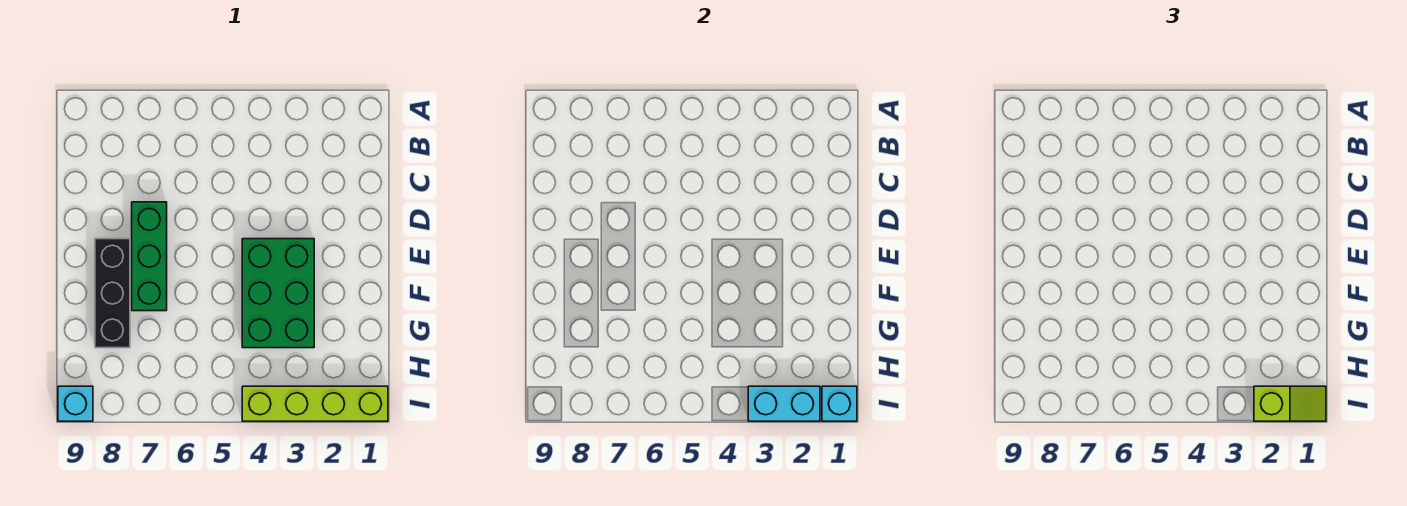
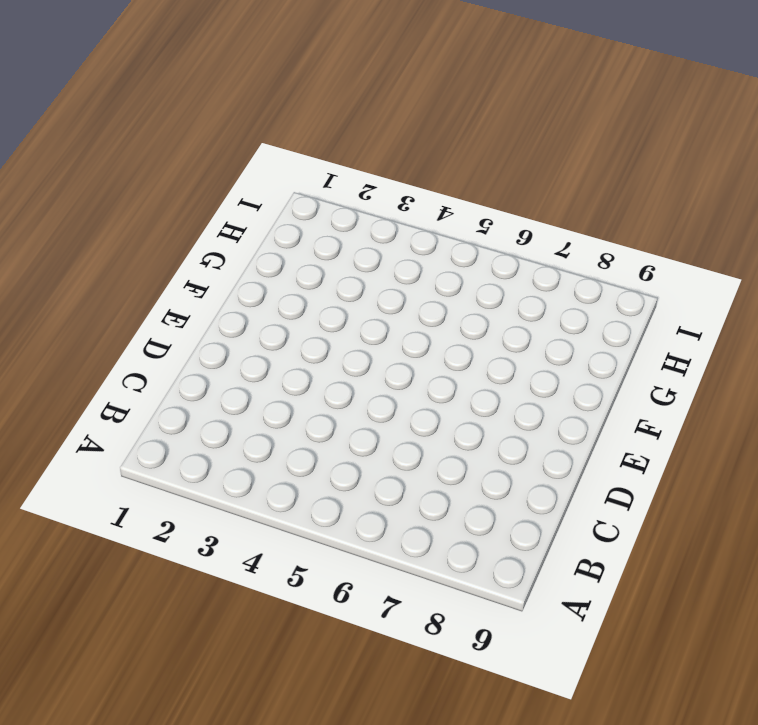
none -> green 1x3 brick [132,202,167,311]
none -> green 2x3 brick [242,239,314,348]

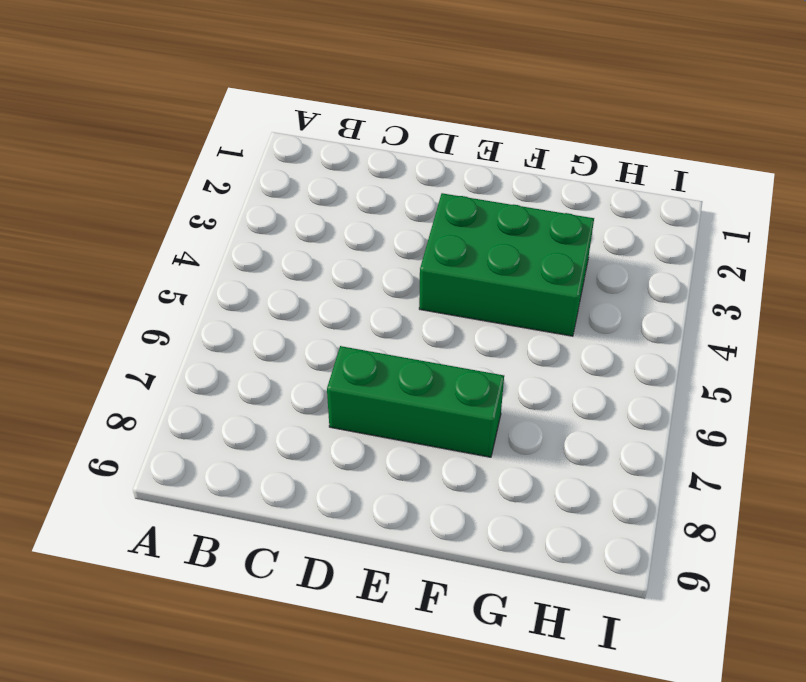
none -> black 1x3 brick [95,239,130,348]
none -> lime 1x4 brick [242,386,388,421]

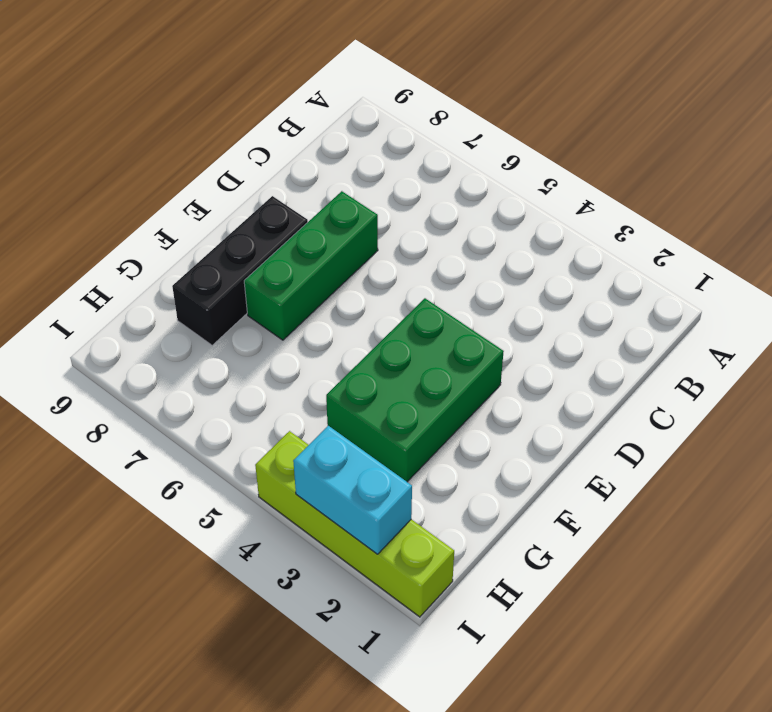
none -> cyan 1x1 brick [58,386,93,421]
none -> cyan 1x1 brick [822,386,857,421]

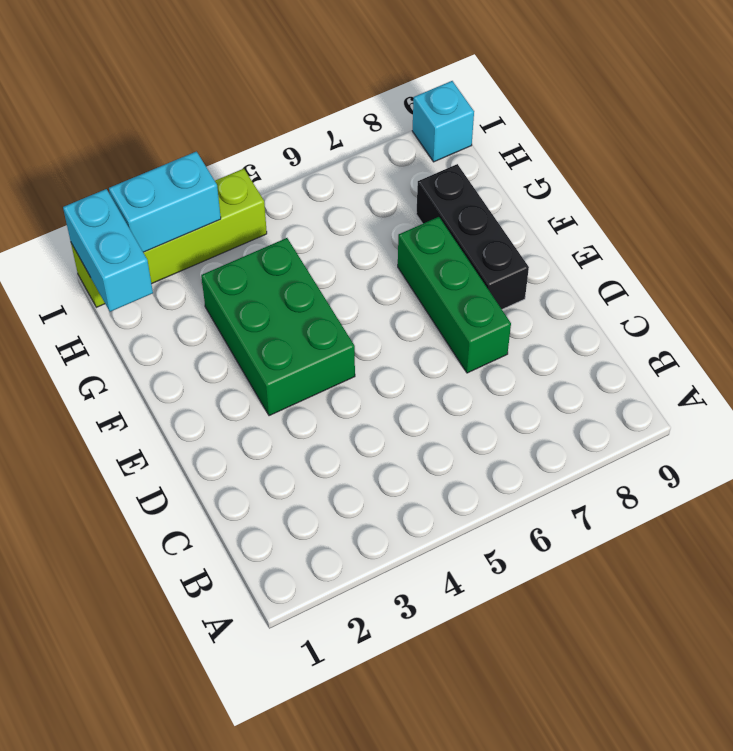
cyan 1x2 brick [63,189,153,312] -> cyan 1x1 brick [822,386,857,421]
none -> lime 1x2 slope [1254,386,1326,421]

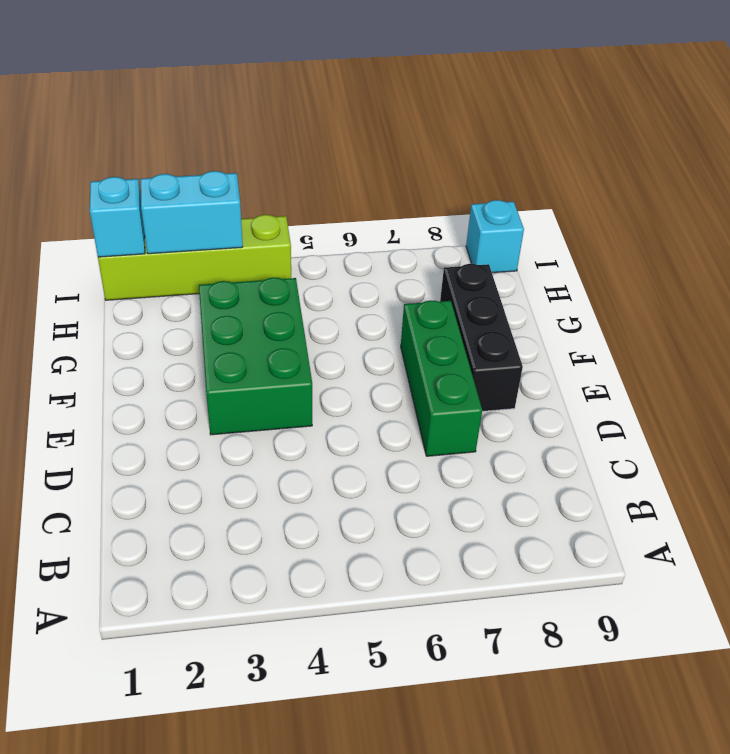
none -> lime 1x2 slope [1254,386,1326,421]

